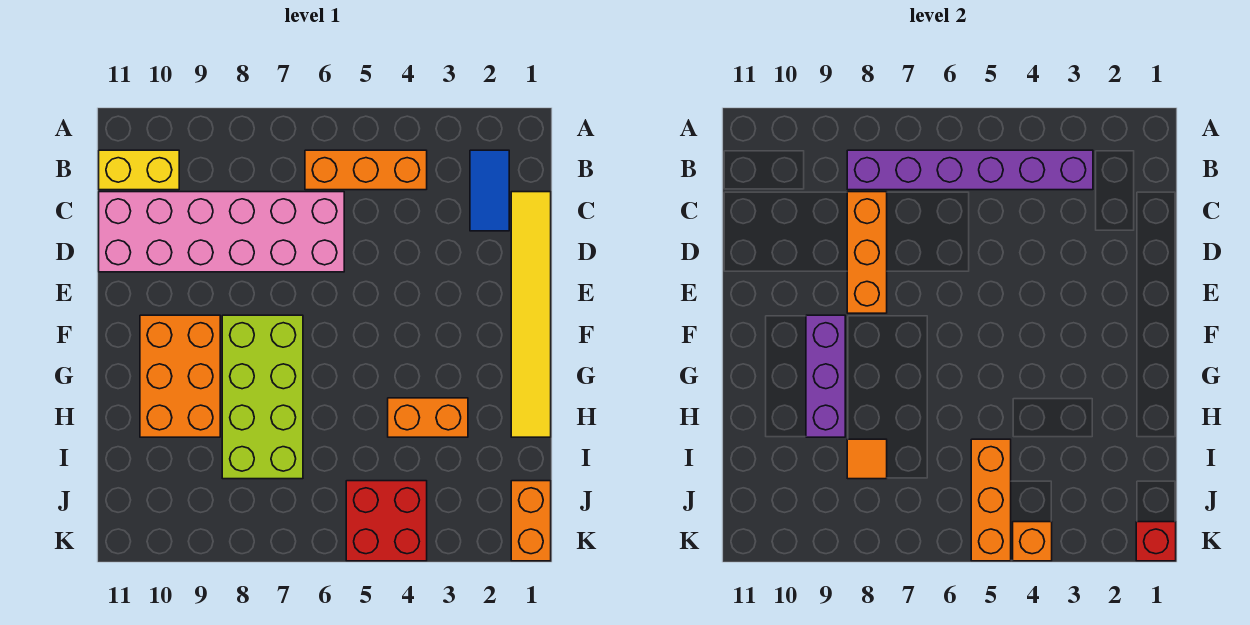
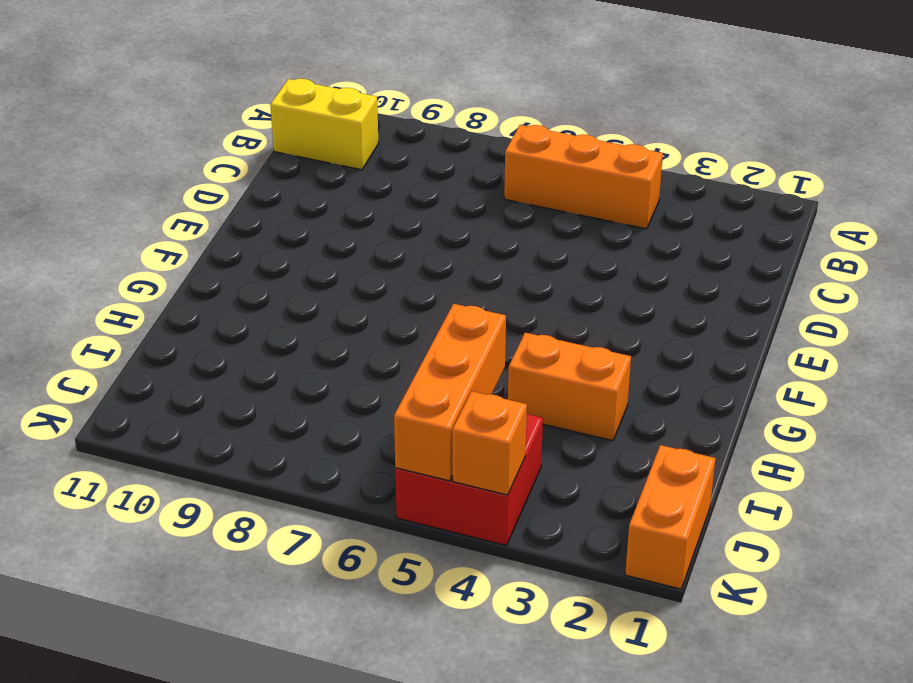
none -> blue 1x2 tile [470,150,509,231]
none -> yellow 1x6 tile [511,192,551,437]
none -> pink 2x6 brick [99,192,344,272]

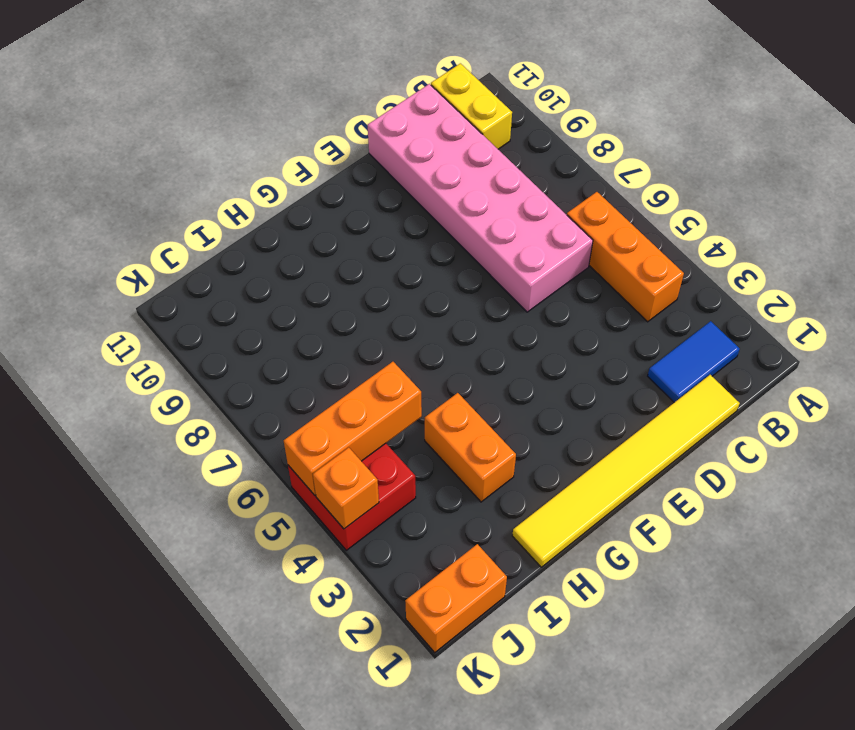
none -> lime 2x4 brick [222,315,303,479]
none -> orange 2x3 brick [140,315,220,437]
none -> purple 1x6 brick [847,150,1093,190]

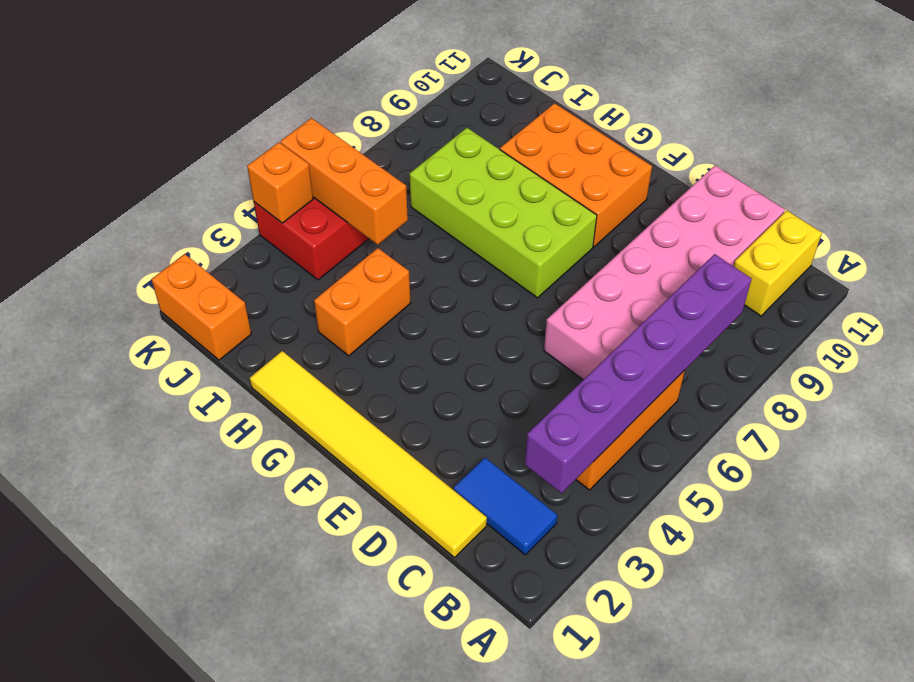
none -> orange 1x3 brick [847,192,887,313]
none -> purple 1x3 brick [806,315,845,437]
none -> orange 1x1 tile [847,439,887,479]

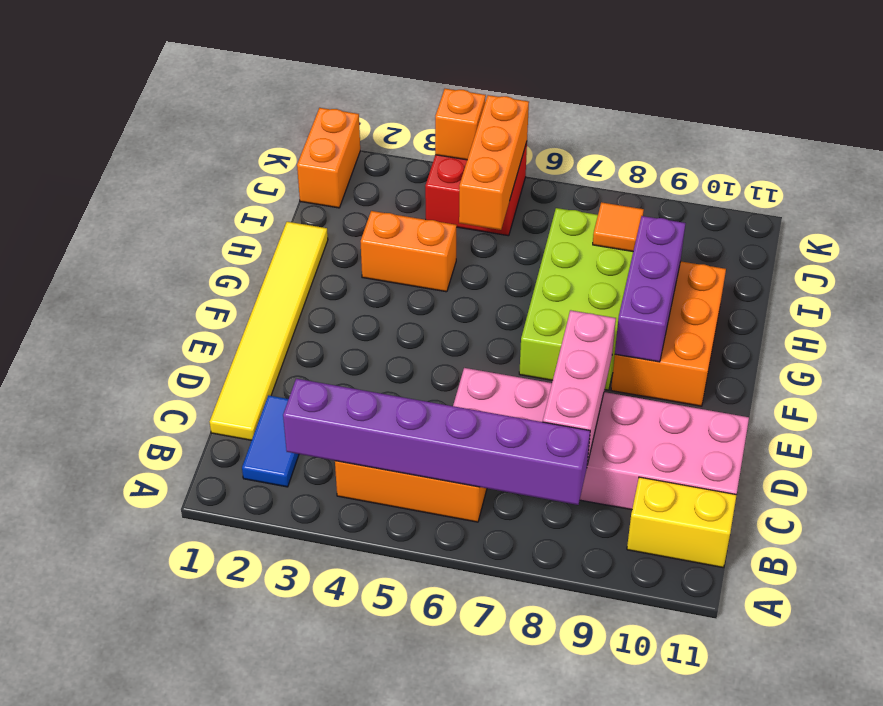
pink 1x3 brick [543,310,616,464] -> orange 1x3 brick [847,192,887,313]
none -> red 1x1 brick [1136,522,1176,561]

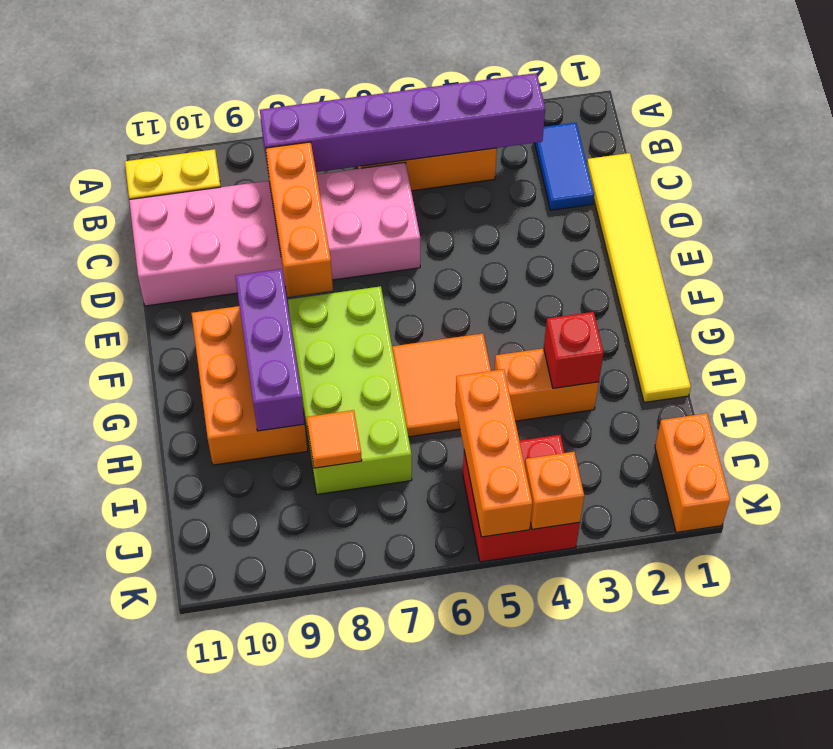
orange 2x2 tile [392,334,491,437] -> none
red 1x1 brick [544,312,604,388] -> red 1x1 brick moved to [1136,522,1176,561]

